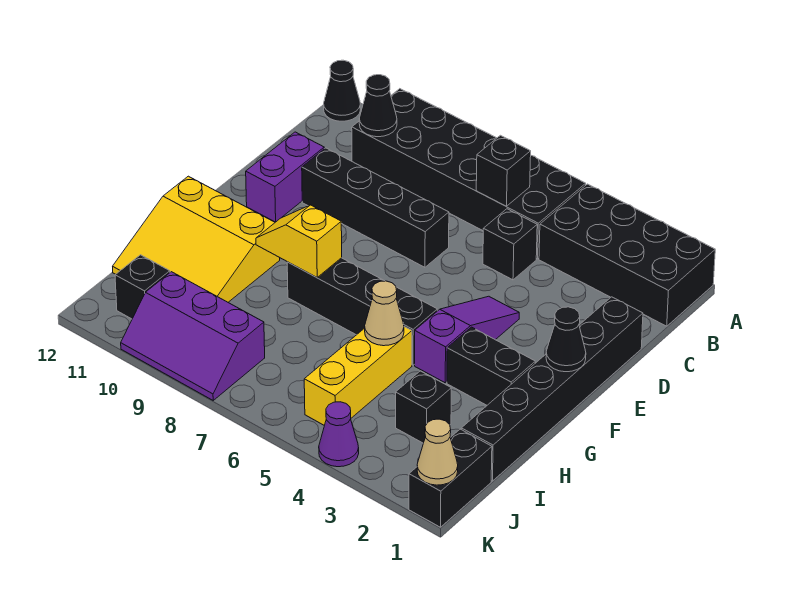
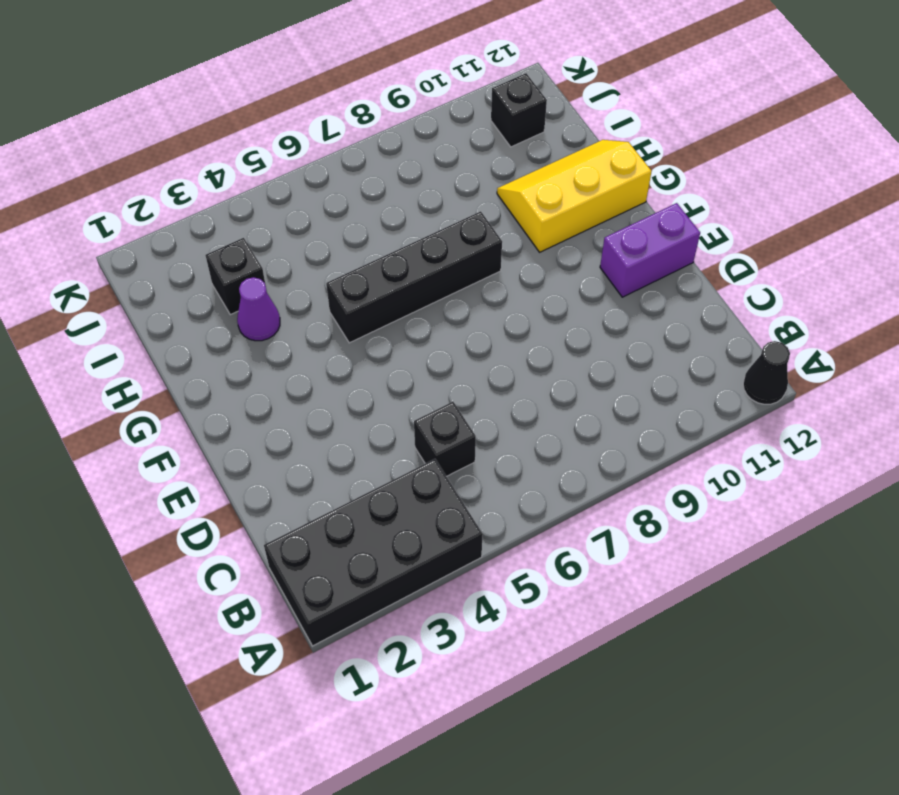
purple 1x2 brick [600,203,700,297] -> purple 1x2 brick turned to [246,132,324,222]
yellow 2x3 slope [497,140,652,252] -> yellow 3x3 slope [113,176,280,302]
purple 1x1 cone [237,277,280,341] -> purple 1x1 cone moved to [319,402,359,467]
none -> black 2x6 brick [352,89,586,259]
none -> black 1x6 brick [461,297,643,481]
none -> black 1x4 brick [302,148,449,267]

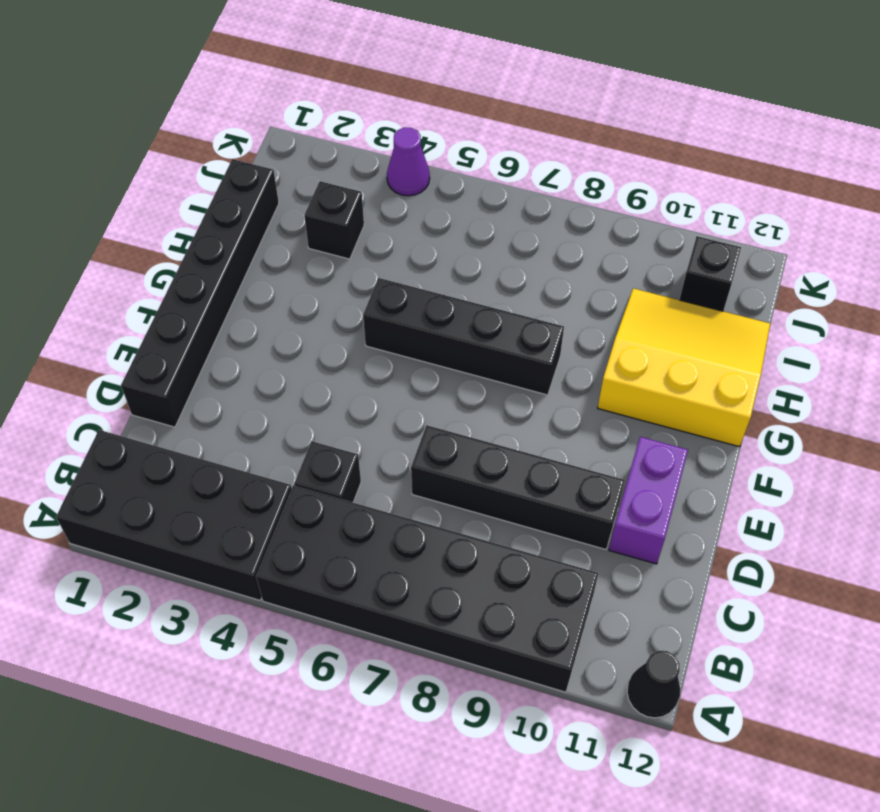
none -> purple 1x3 slope [415,296,519,383]
none -> black 1x2 brick [447,327,535,405]
none -> yellow 1x3 brick [304,327,412,425]

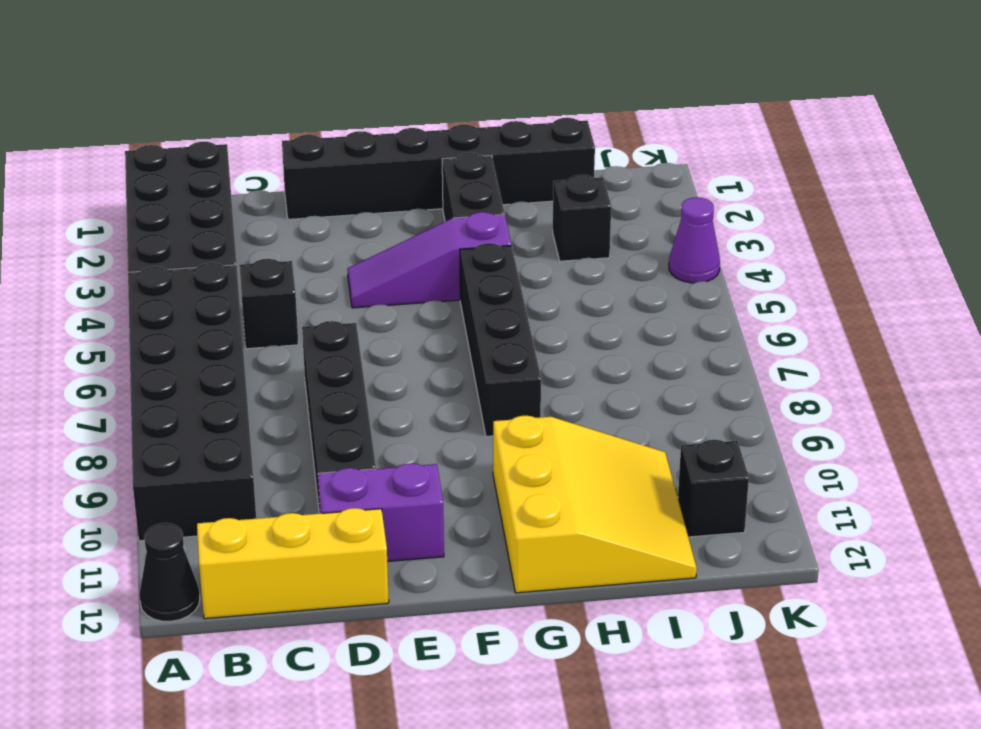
yellow 1x3 brick [197,508,389,619] -> yellow 1x3 brick moved to [304,327,412,425]
none -> black 1x2 brick [409,429,492,527]
none -> purple 2x3 slope [121,272,265,400]
none -> black 1x1 brick [476,135,531,206]

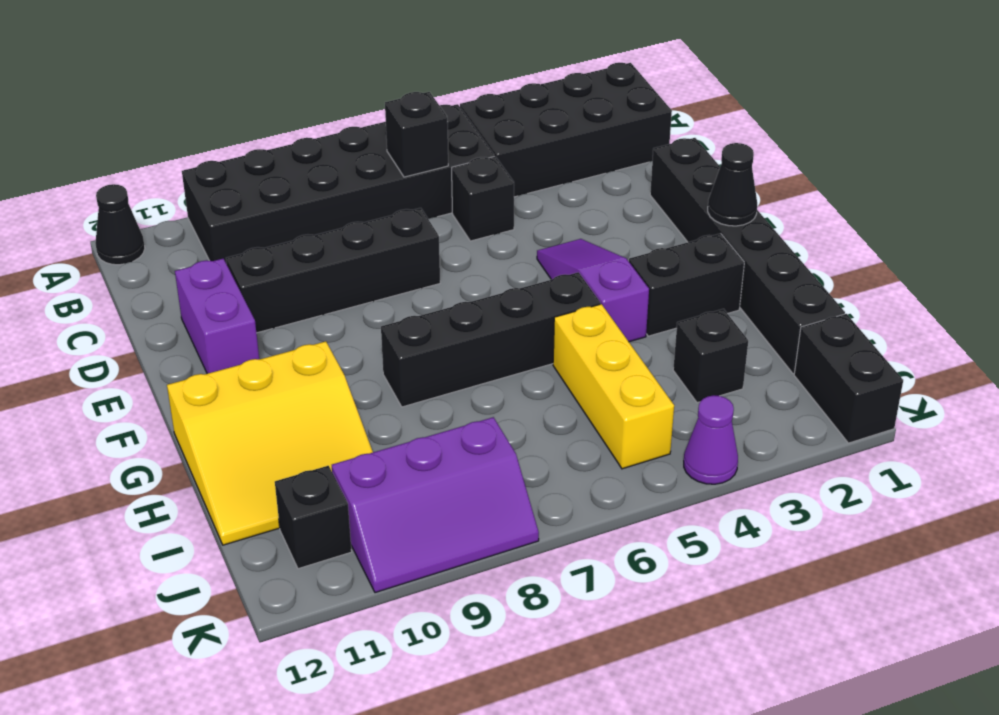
none -> black 1x1 cone [359,75,397,137]
none -> yellow 1x2 slope [256,205,342,277]
none -> tan 1x1 cone [365,281,404,346]

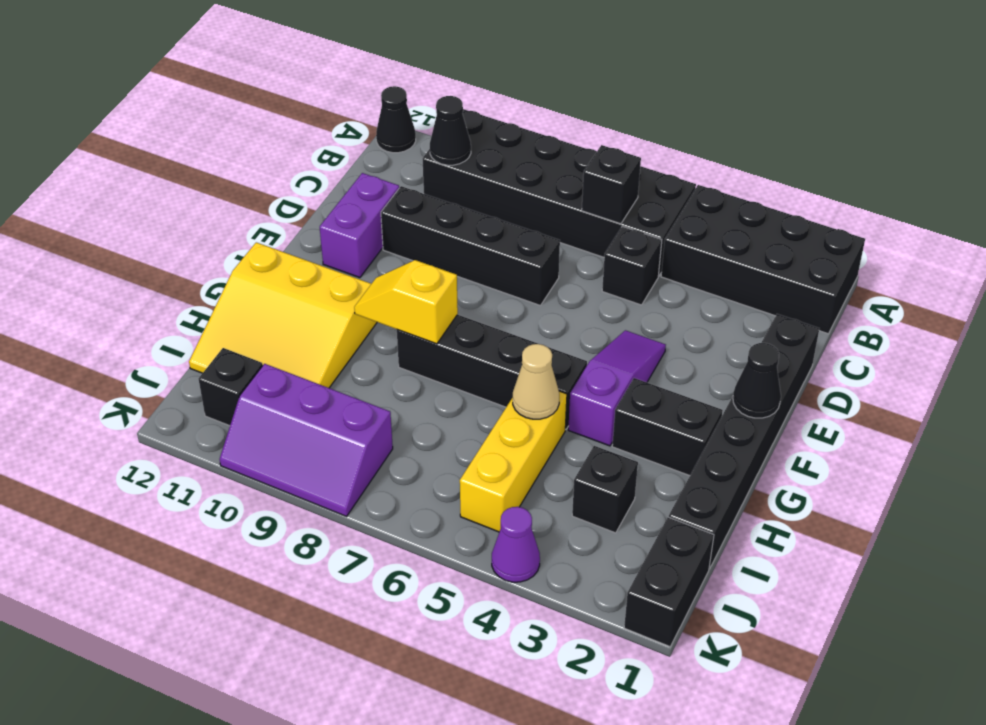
none -> tan 1x1 cone [417,419,458,485]

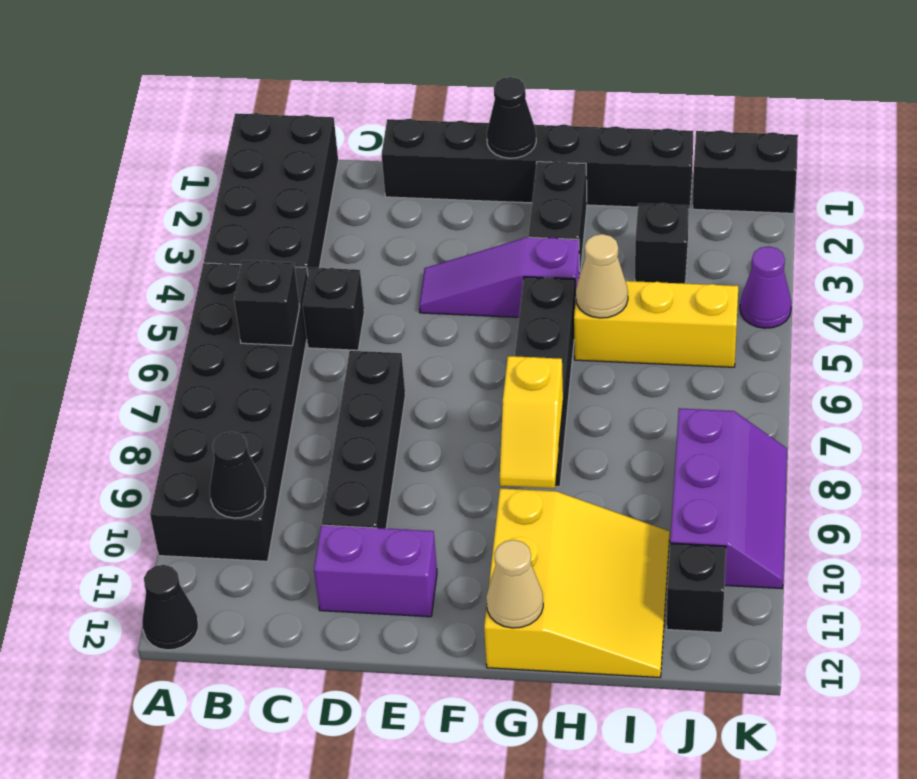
tan 1x1 cone [486,540,543,628] -> tan 1x1 cone moved to [417,419,458,485]

